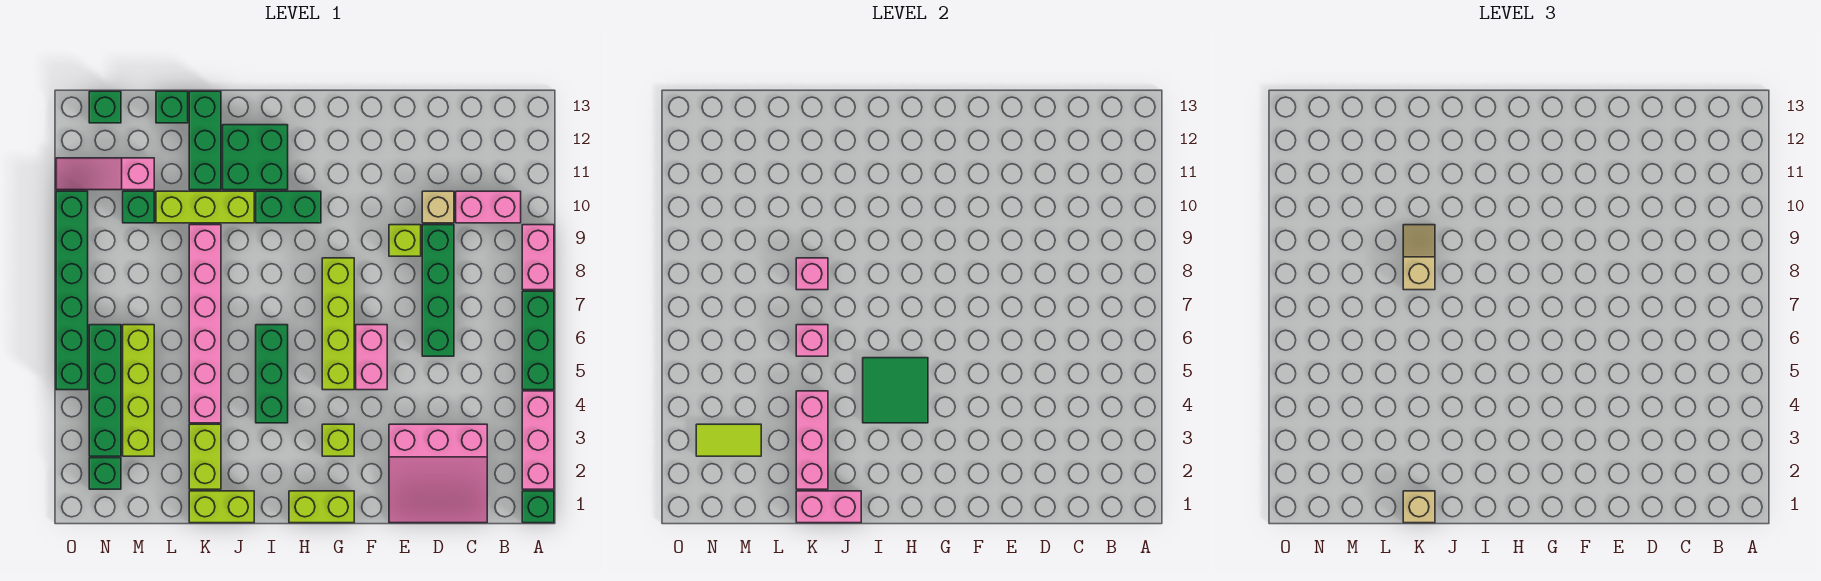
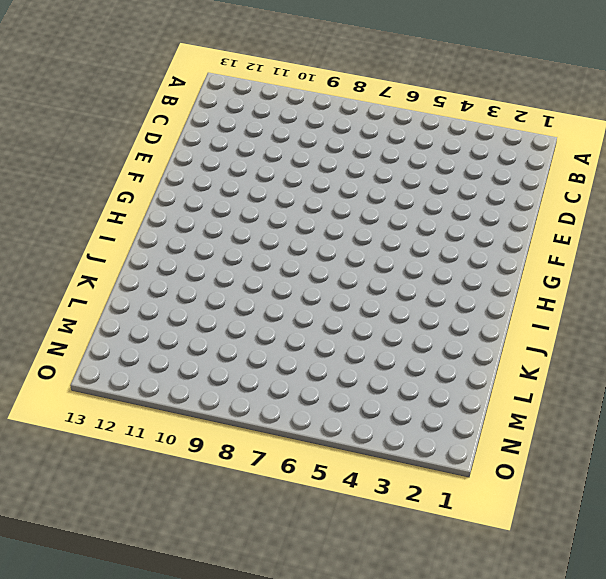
none -> green 1x1 brick [522,491,554,523]
none -> pink 1x3 brick [522,391,554,489]
none -> green 1x3 brick [522,291,554,390]
none -> pink 1x2 brick [522,225,554,290]

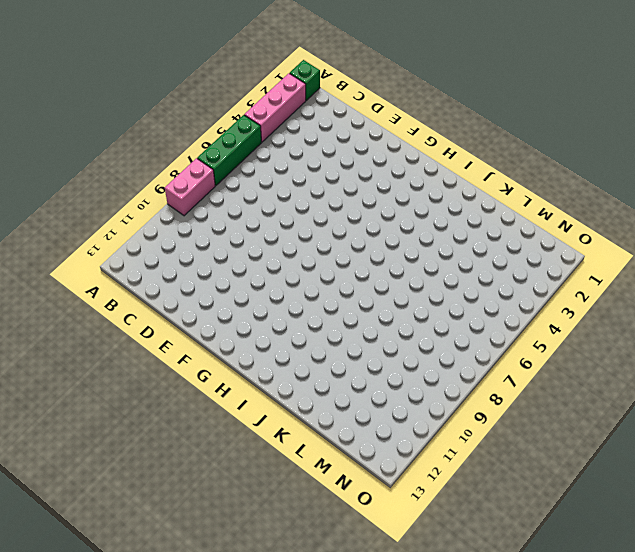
none -> pink 1x2 brick [456,191,521,223]
none -> pink 3x3 slope [389,424,487,523]
none -> green 1x4 brick [422,225,454,356]
none -> tan 1x1 brick [422,191,454,223]

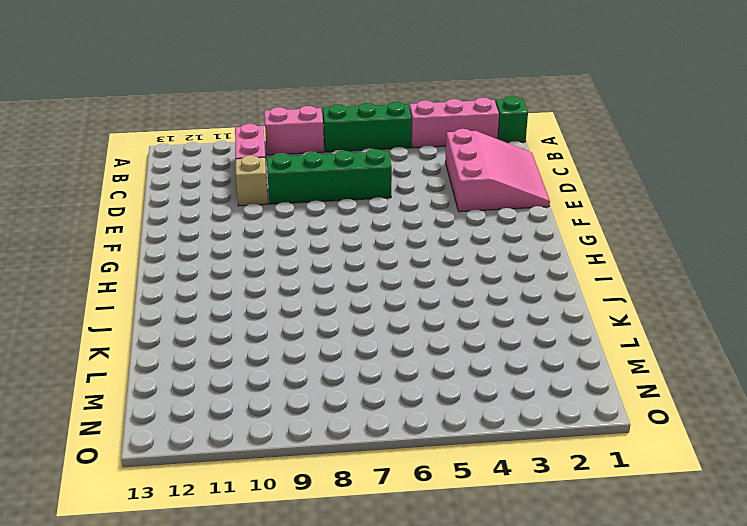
none -> lime 1x1 brick [389,225,421,256]
none -> pink 1x2 brick [356,325,387,390]
none -> lime 1x2 brick [289,491,354,523]
none -> lime 1x1 brick [322,424,354,456]

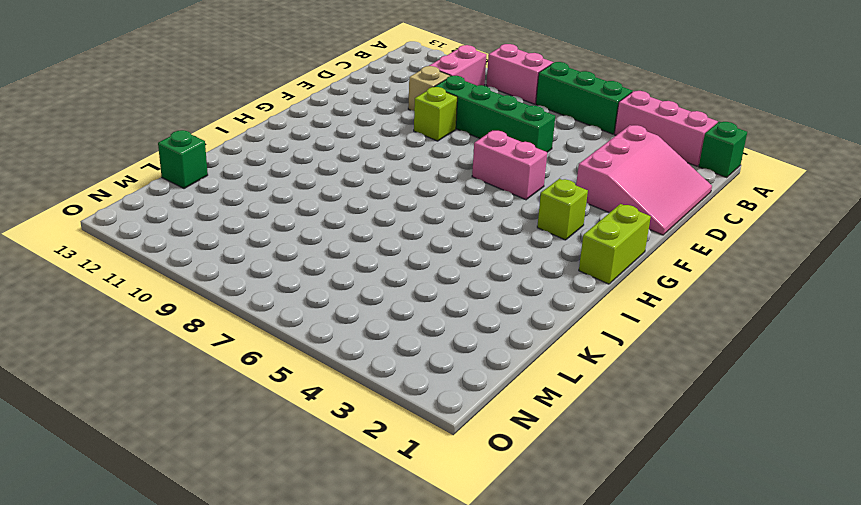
none -> lime 1x4 brick [322,258,354,390]
none -> green 1x2 brick [256,191,321,223]
none -> green 1x3 brick [256,325,288,423]
none -> green 2x2 brick [223,125,288,190]

